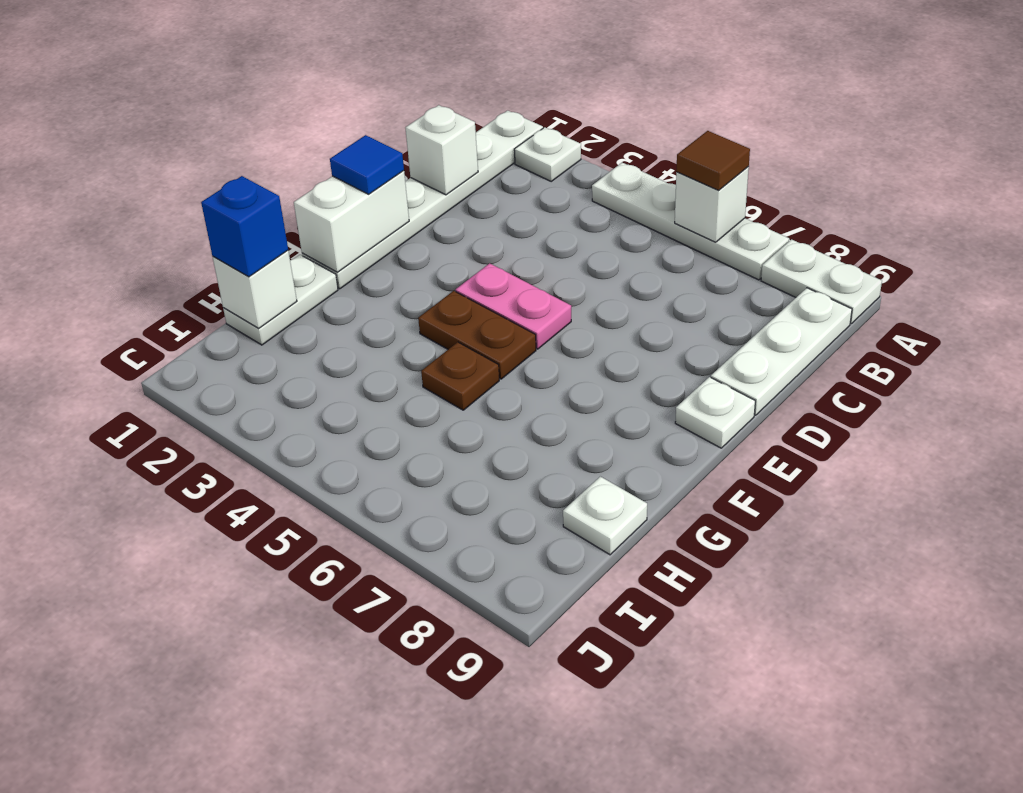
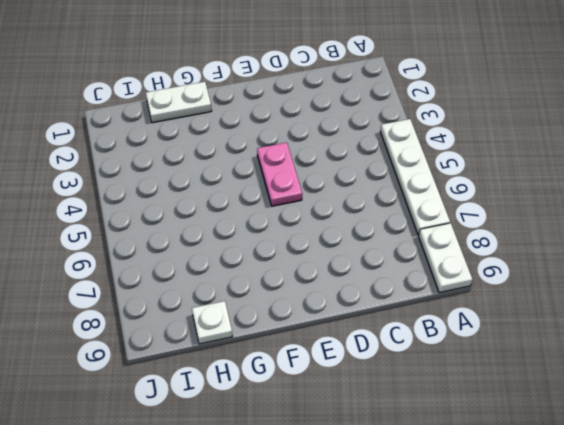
none -> white 1x6 plate [302,110,543,289]
none -> white 1x1 plate [514,127,581,181]
none -> white 1x3 plate [711,288,852,415]

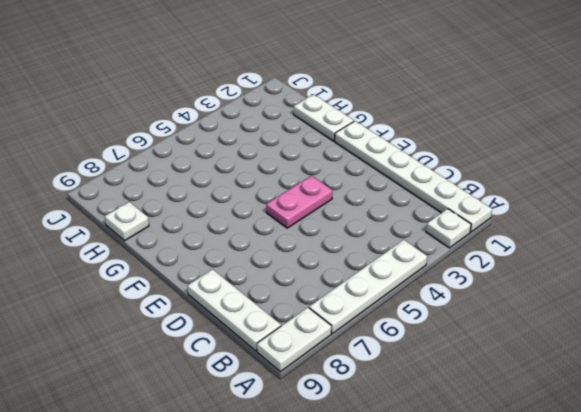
none -> white 1x1 plate [675,377,755,448]
none -> brown 1x2 plate [418,291,536,379]
none -> brown 1x1 plate [421,342,499,410]

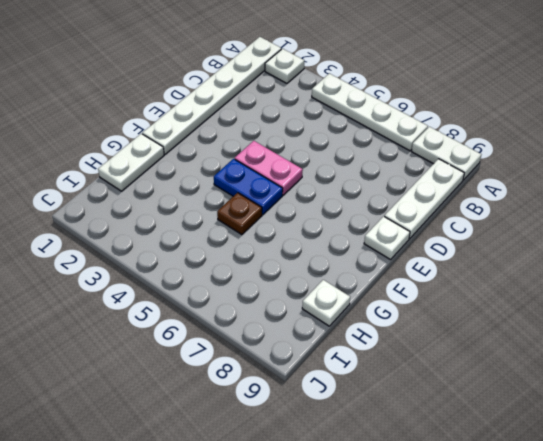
blue 1x2 plate [214,159,283,214] -> brown 1x2 plate [418,291,536,379]
none -> white 1x1 brick [675,167,749,242]
none -> white 1x1 brick [405,105,478,195]
none -> white 1x2 brick [294,171,409,272]

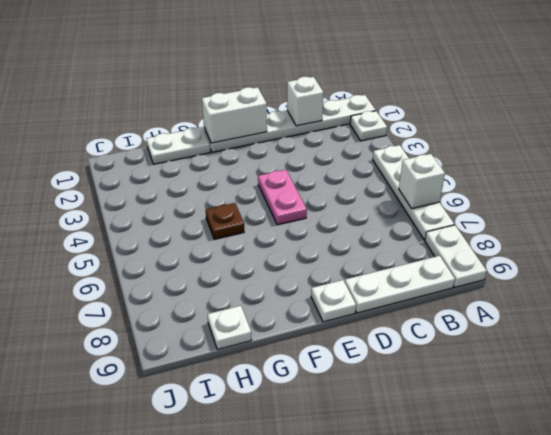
none -> brown 1x2 plate [418,291,536,379]
none -> white 1x1 brick [213,250,297,328]
none -> brown 1x1 tile [676,131,750,190]

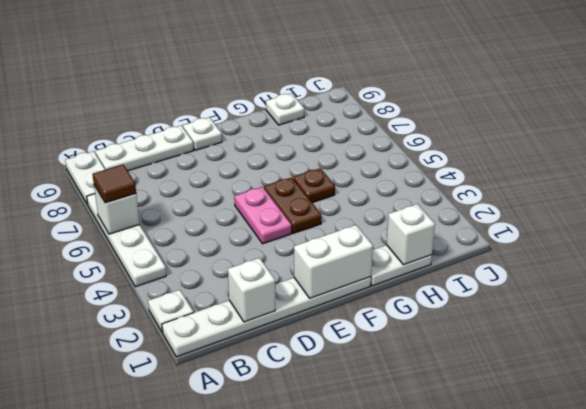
none -> blue 1x1 tile [330,135,404,194]
none -> blue 1x1 brick [201,176,288,277]

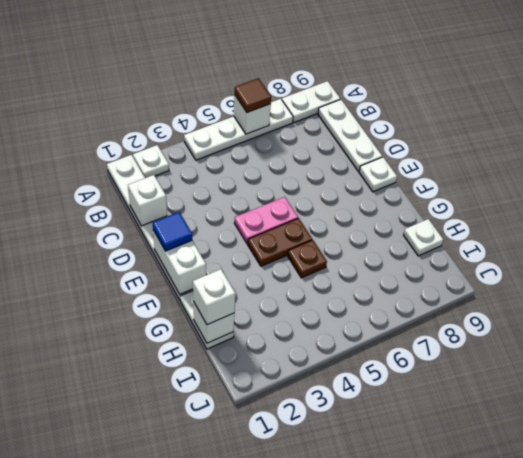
white 1x1 brick [193,269,235,325] -> blue 1x1 brick [201,176,288,277]

